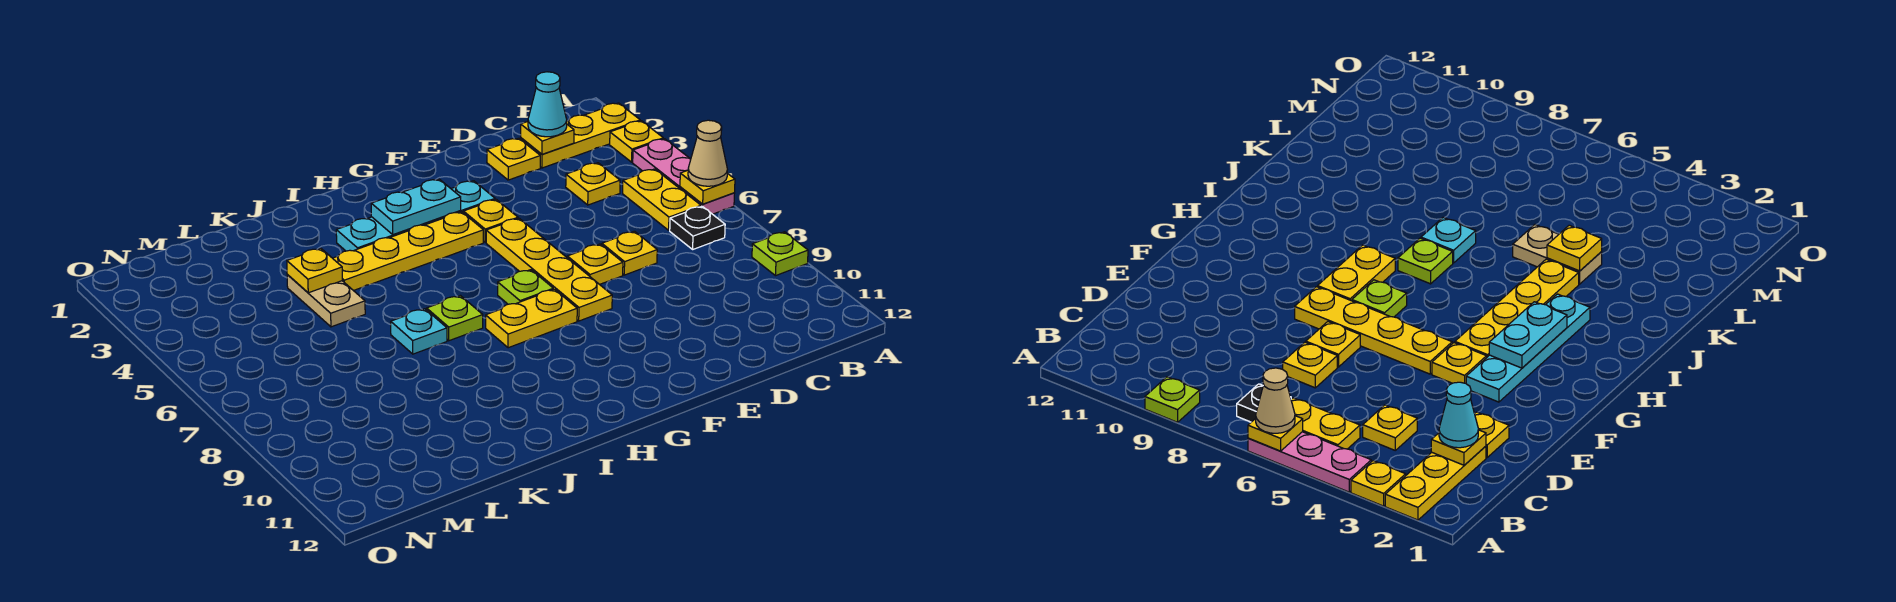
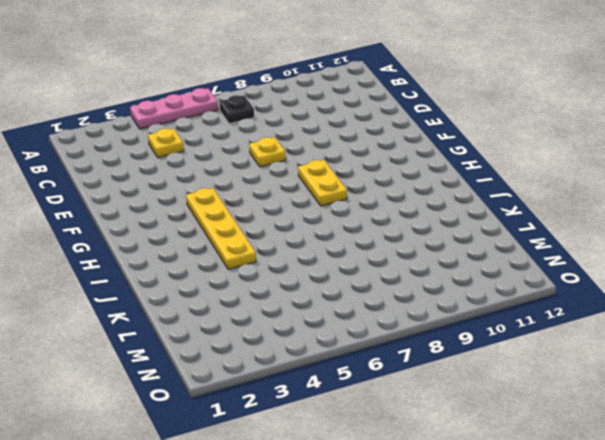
none -> yellow 1x3 plate [521,103,640,168]
none -> yellow 1x1 plate [610,121,663,162]
none -> lime 1x1 plate [752,232,808,276]

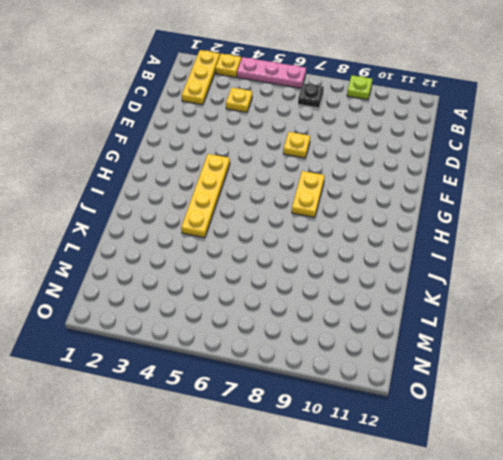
none -> yellow 1x2 plate [623,169,701,230]
none -> yellow 1x1 plate [487,138,540,180]
none -> yellow 1x1 plate [602,231,657,275]

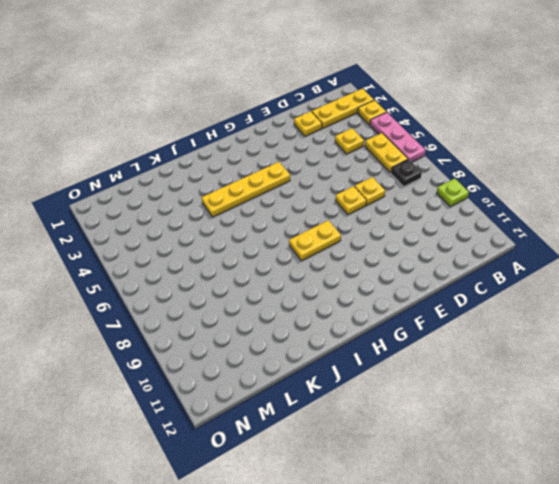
none -> cyan 1x4 plate [336,181,495,251]
none -> yellow 1x1 plate [463,199,518,242]
none -> yellow 1x4 plate [486,218,612,321]

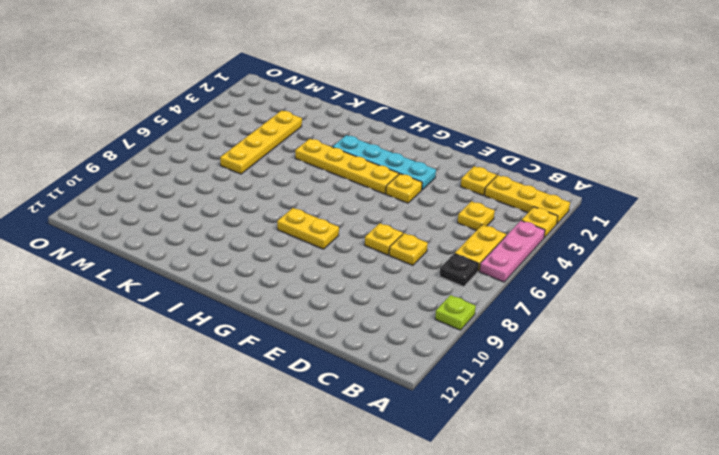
yellow 1x4 plate [220,111,302,174] -> yellow 1x4 plate moved to [486,218,612,321]
none -> lime 1x1 plate [498,270,553,304]
none -> lime 1x1 plate [427,296,483,341]
none -> cyan 1x1 plate [391,309,447,354]

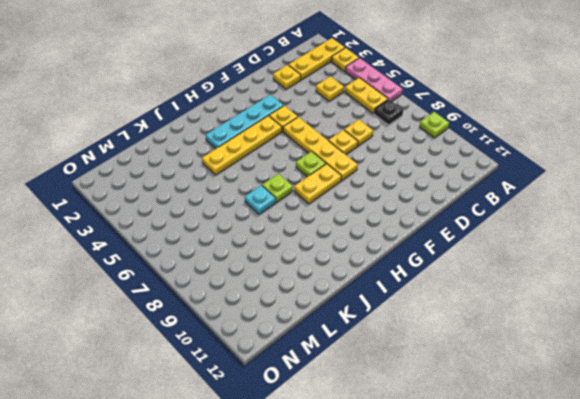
none -> tan 1x2 plate [287,275,365,327]
none -> yellow 1x1 plate [680,170,735,204]
none -> yellow 1x1 plate [521,122,574,154]

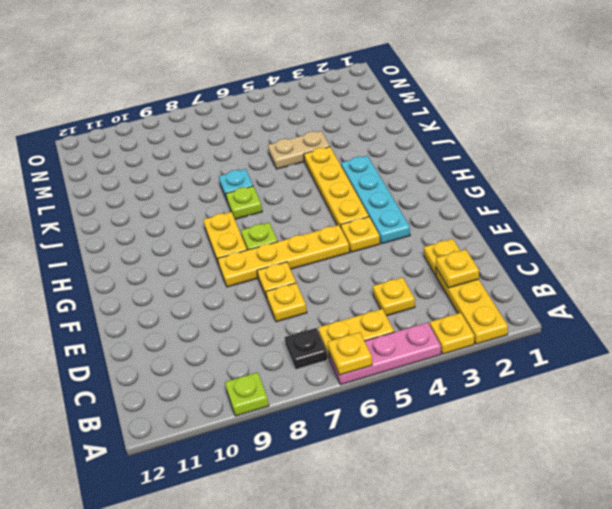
none -> cyan 1x2 plate [371,179,461,235]
none -> yellow 1x1 plate [287,248,342,293]
none -> tan 1x1 cone [688,120,727,186]

